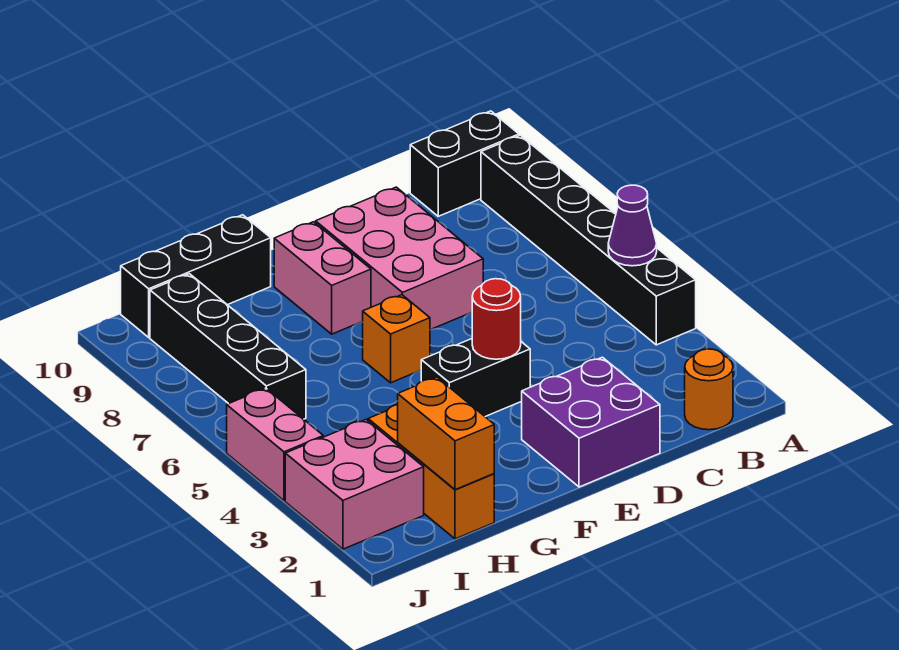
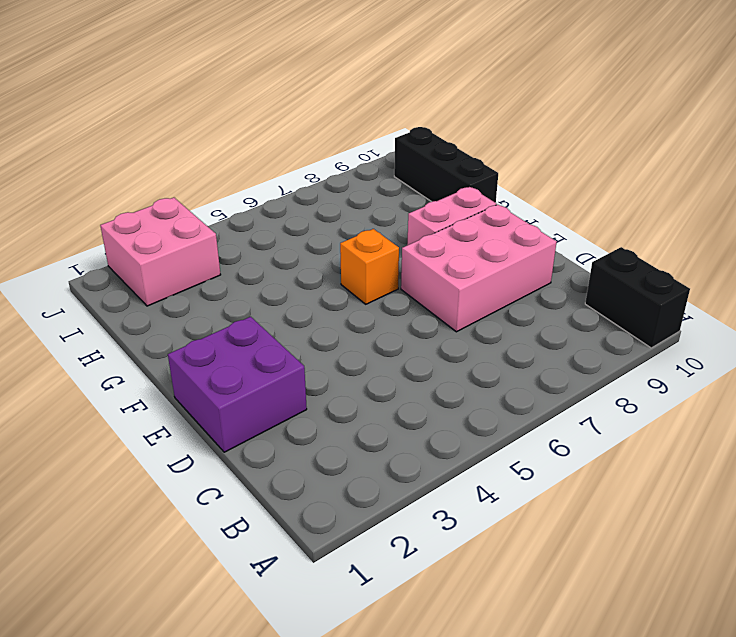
none -> black 1x6 brick [481,135,696,345]
none -> orange 1x1 round brick [685,349,733,430]
none -> black 1x2 brick [421,339,530,417]

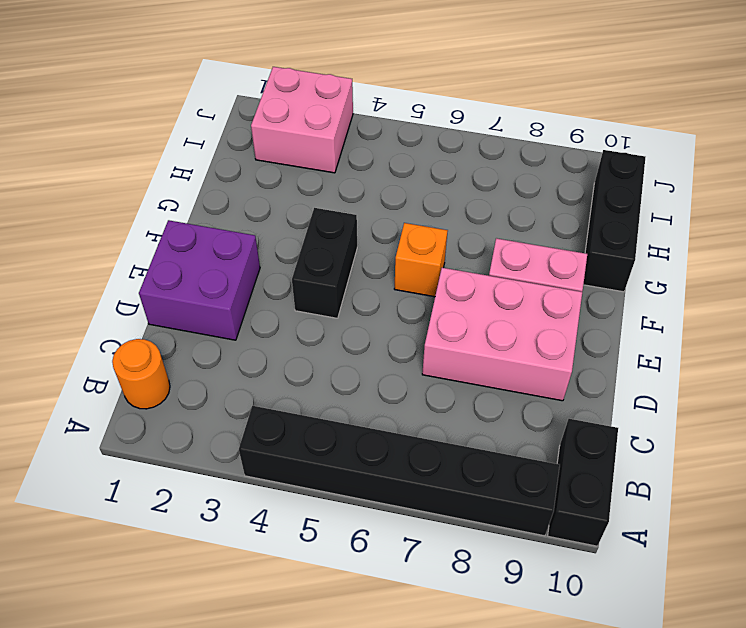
none -> orange 1x3 brick [368,405,494,539]
none -> black 1x4 brick [150,274,306,419]
none -> pink 1x2 brick [227,388,323,501]

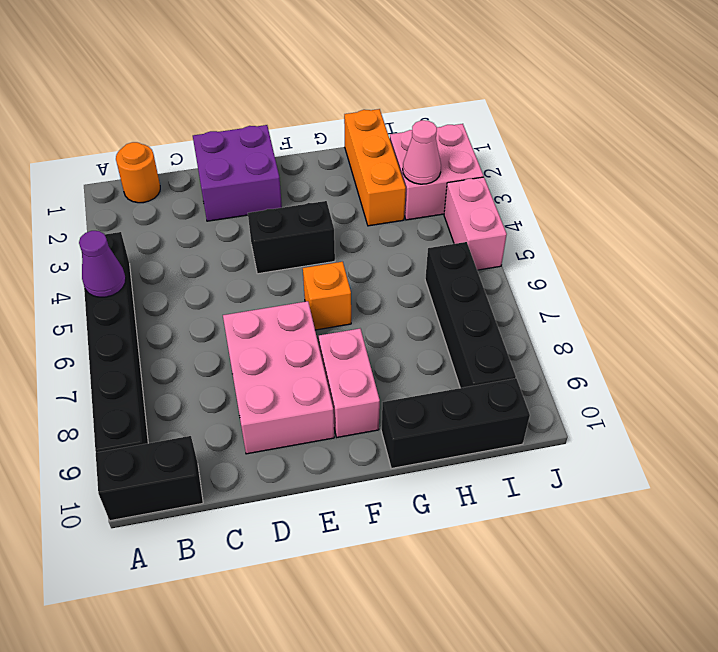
pink 1x1 cone [403,120,441,184] -> none
none -> red 1x1 round brick [472,279,521,359]
none -> orange 1x2 brick [398,377,494,490]

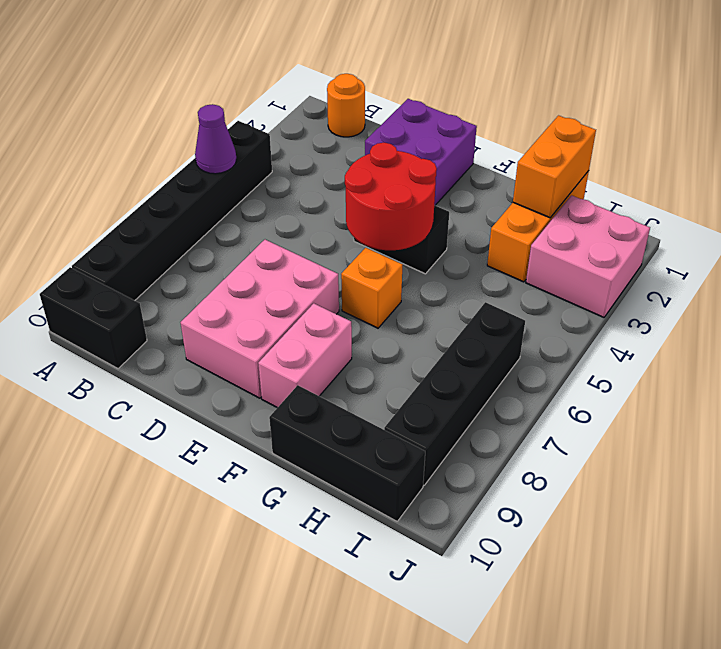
red 2x2 round brick [345,143,437,250] -> red 1x1 round brick [472,279,521,359]
none -> pink 1x2 brick [227,388,323,501]

